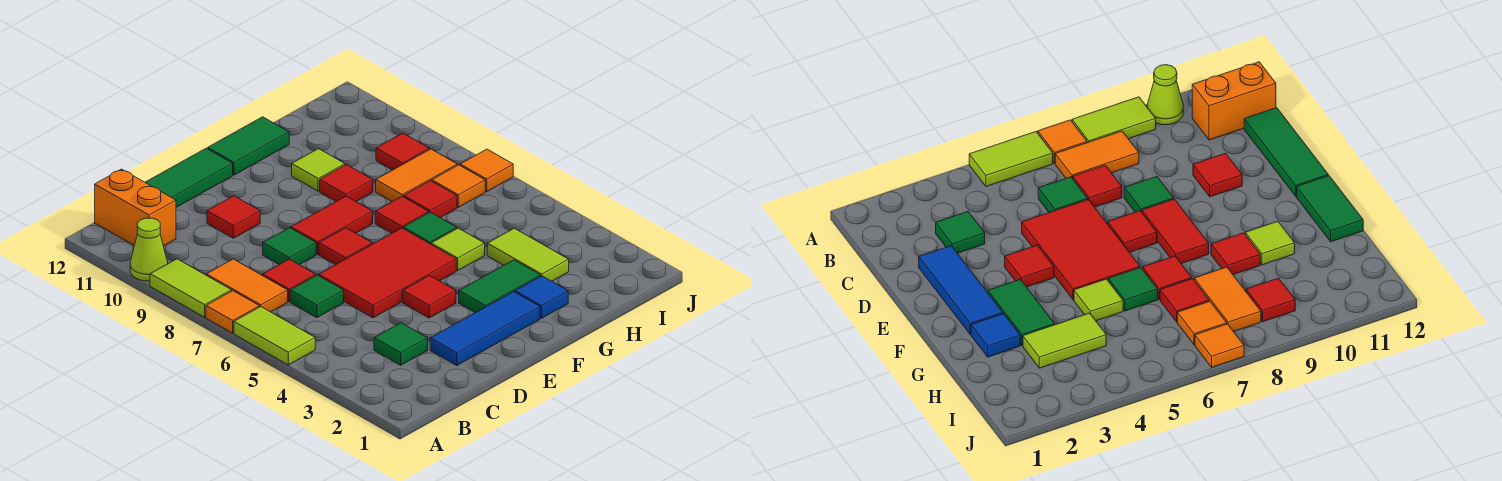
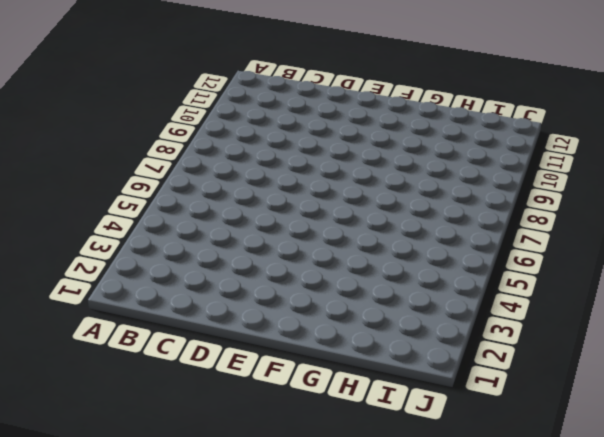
none -> lime 1x2 tile [234,307,315,365]
none -> orange 1x1 tile [206,291,259,333]
none -> lime 1x2 tile [150,259,231,317]
none -> lime 1x1 cone [130,218,168,281]

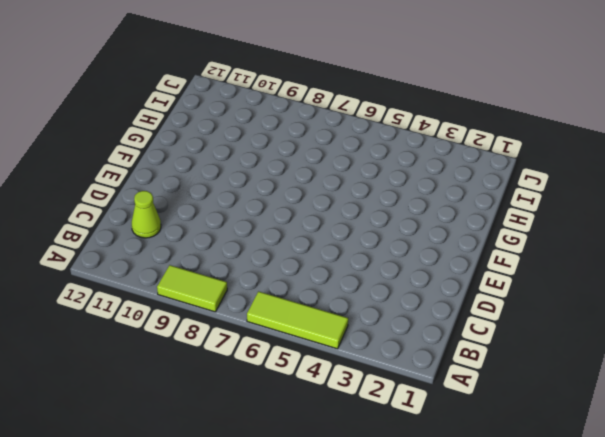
lime 1x3 tile [247,291,348,349] -> lime 1x2 tile [234,307,315,365]
lime 1x1 cone [132,191,161,238] -> lime 1x1 cone moved to [130,218,168,281]
none -> orange 1x1 tile [206,291,259,333]
none -> orange 1x2 tile [206,259,288,312]
none -> orange 1x2 brick [95,169,176,246]
none -> green 1x1 tile [374,323,428,365]

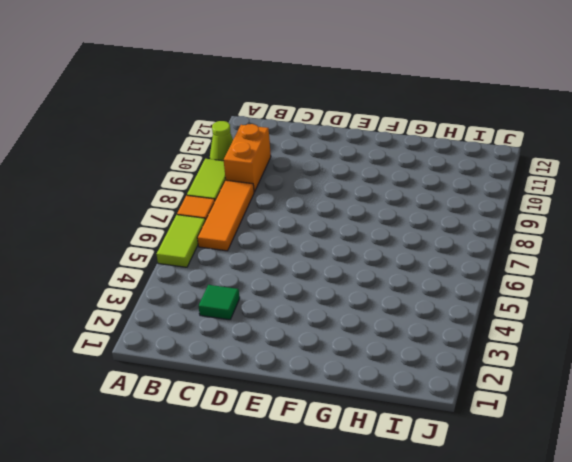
orange 1x3 tile [197,180,254,251] -> orange 1x2 tile [206,259,288,312]
orange 1x2 brick [224,124,271,192] -> orange 1x2 brick moved to [95,169,176,246]
none -> green 1x1 tile [290,275,344,318]
none -> red 1x1 tile [262,259,316,302]
none -> green 1x3 tile [145,148,233,207]
none -> blue 1x3 tile [430,292,540,365]

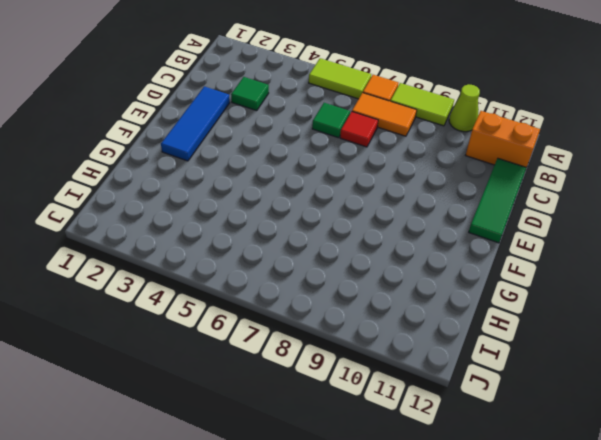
none -> red 2x3 tile [319,228,456,318]
none -> green 1x1 tile [263,228,316,265]
none -> red 1x1 tile [207,196,260,238]
none -> red 1x1 tile [403,276,456,318]

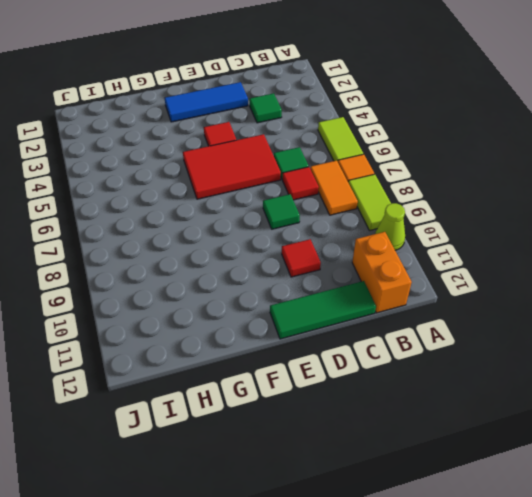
none -> red 1x1 tile [319,228,372,265]
none -> red 1x2 tile [291,196,373,254]
none -> green 1x2 tile [459,260,540,313]
none -> green 1x2 tile [208,117,289,175]

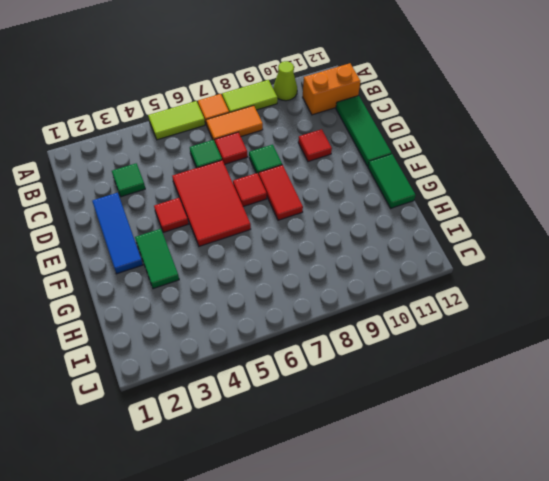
none -> blue 1x1 tile [515,276,568,318]
none -> lime 1x1 tile [431,228,485,271]
none -> green 1x1 tile [403,212,457,244]
none -> red 1x1 tile [375,196,429,233]

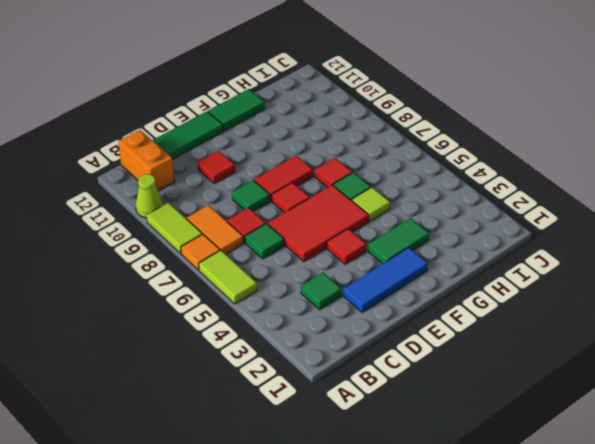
none -> blue 1x1 tile [515,276,568,318]
none -> red 1x1 tile [320,165,373,201]
none -> lime 1x1 tile [292,149,345,191]
none -> lime 1x2 tile [487,228,569,281]

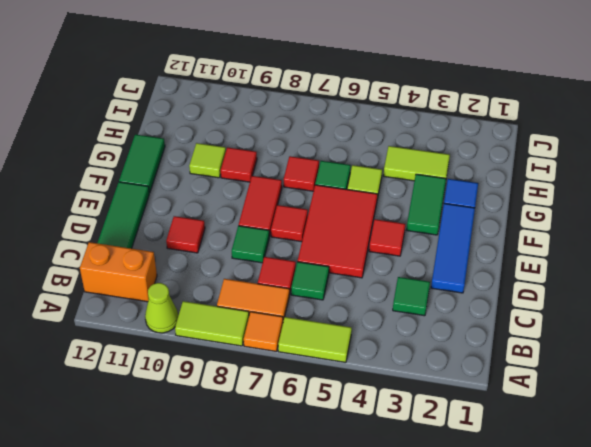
none -> red 1x1 tile [404,181,457,218]
none -> orange 1x2 tile [376,149,457,202]
none -> orange 1x1 tile [432,165,485,207]
none -> red 1x1 tile [376,133,429,170]

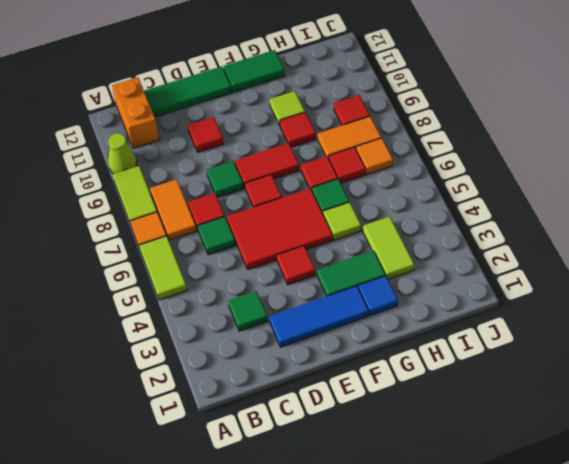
none -> orange 1x1 tile [460,149,513,192]

